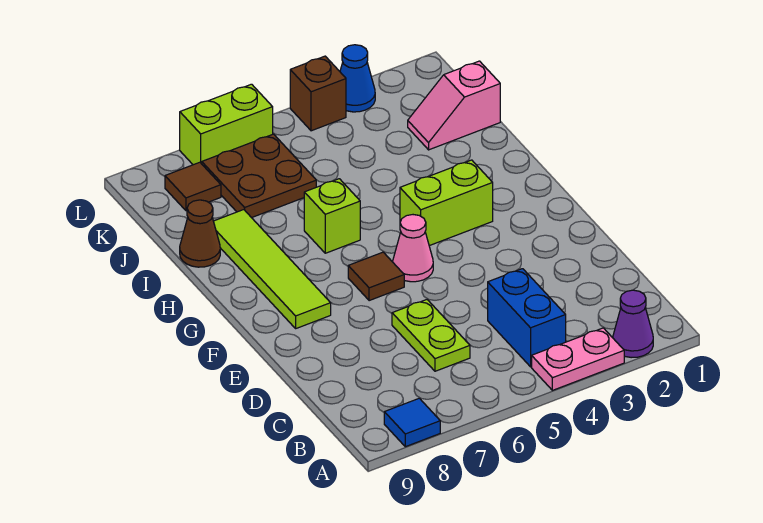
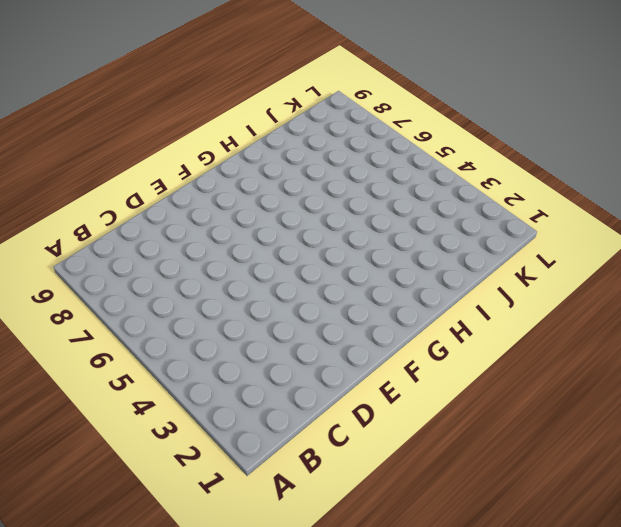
none -> purple 1x1 cone [613,290,653,358]
none -> pink 1x2 plate [532,328,624,390]
none -> blue 1x1 tile [384,398,440,447]

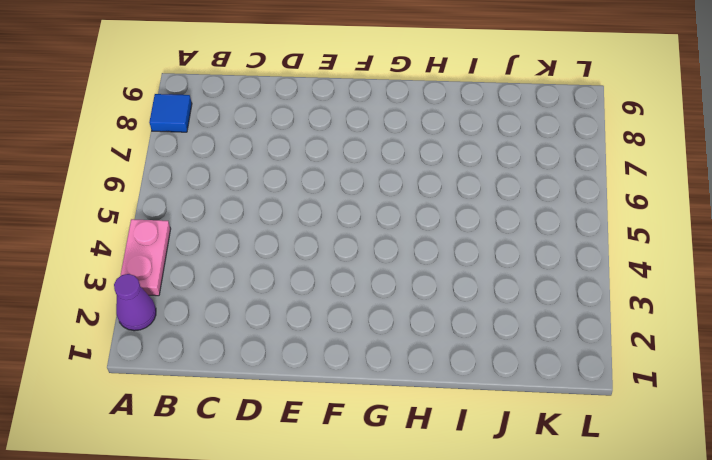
none -> blue 1x2 brick [488,269,566,367]
none -> lime 1x2 plate [392,300,470,371]
none -> pink 1x1 cone [393,215,433,282]

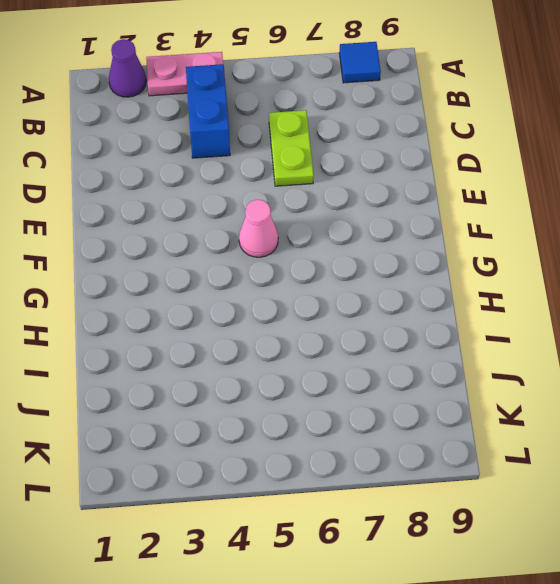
none -> brown 1x1 tile [348,252,404,301]
none -> lime 1x4 tile [213,210,331,328]
none -> lime 1x2 brick [400,160,493,246]

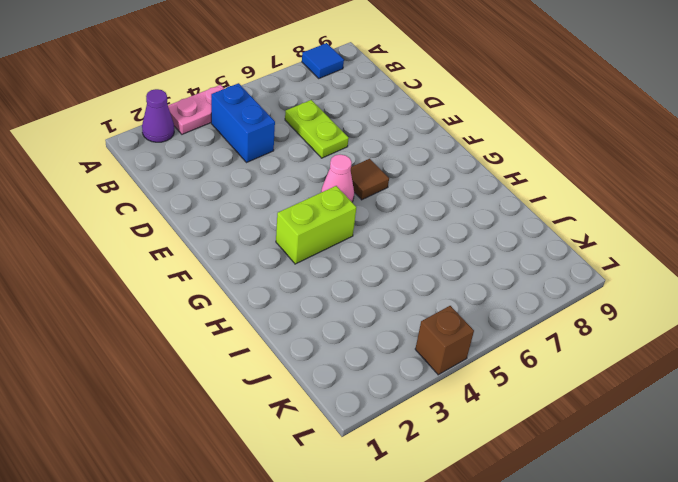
none -> lime 1x4 tile [213,210,331,328]
none -> lime 1x1 brick [304,179,360,253]
none -> brown 1x1 cone [180,200,220,267]

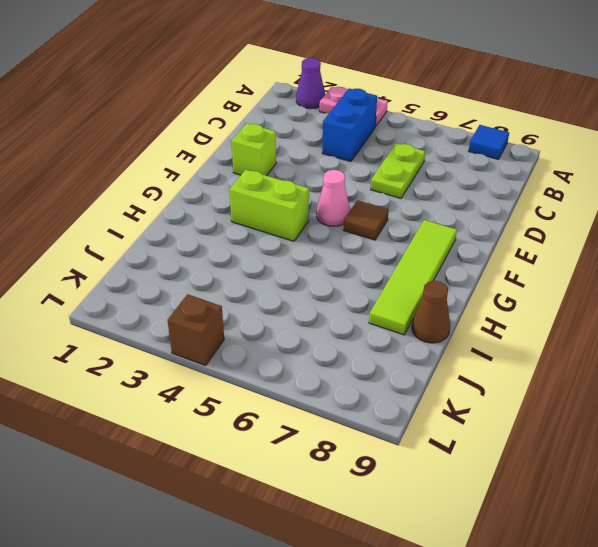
lime 1x1 brick [232,123,276,176] -> lime 1x1 brick moved to [304,179,360,253]
none -> pink 1x2 slope [408,61,500,150]
none -> brown 2x2 plate [202,134,316,218]
none -> brown 1x1 tile [165,162,221,211]

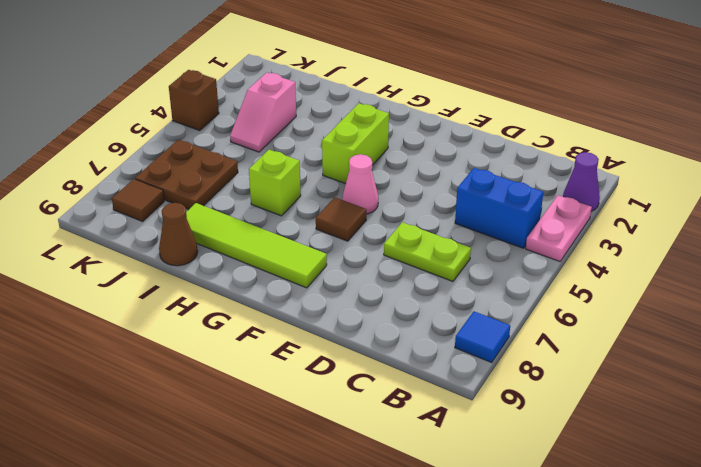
pink 1x2 slope [230,73,296,152] -> pink 1x2 slope moved to [408,61,500,150]
none -> blue 1x1 cone [340,45,375,112]
none -> lime 1x2 brick [180,84,273,165]

